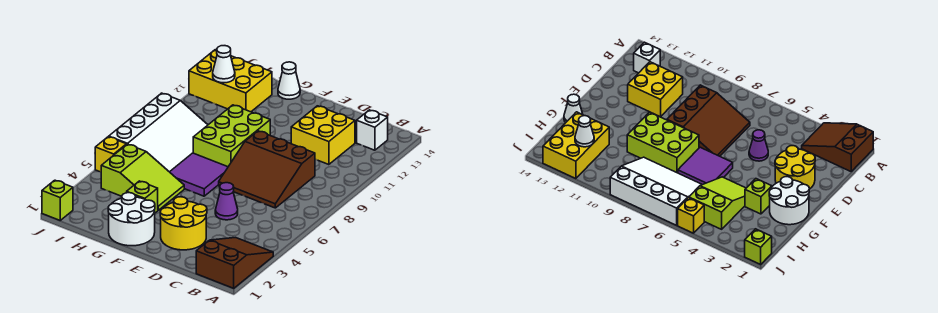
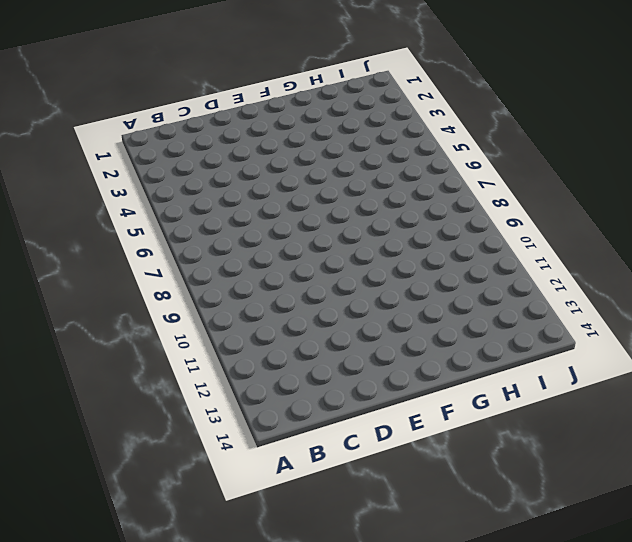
none -> brown 2x3 slope [196,238,273,288]
none -> white 1x1 brick [357,110,388,150]
none -> brown 3x3 slope [219,131,315,208]

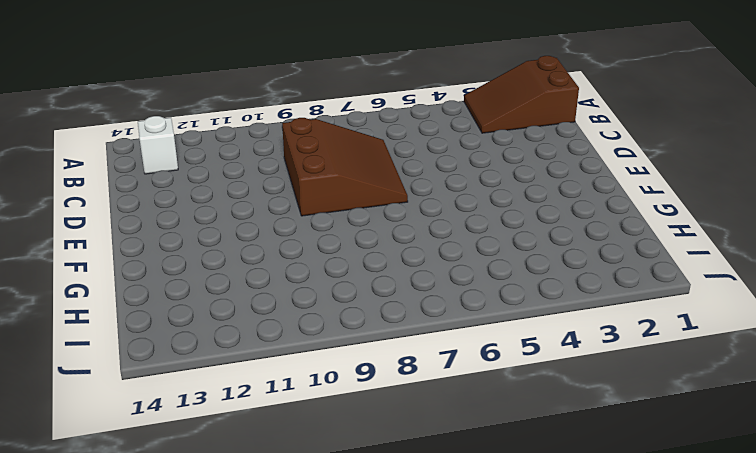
none -> yellow 2x2 brick [291,106,355,165]
none -> yellow 2x2 round brick [160,197,207,250]
none -> purple 1x1 cone [215,183,238,220]

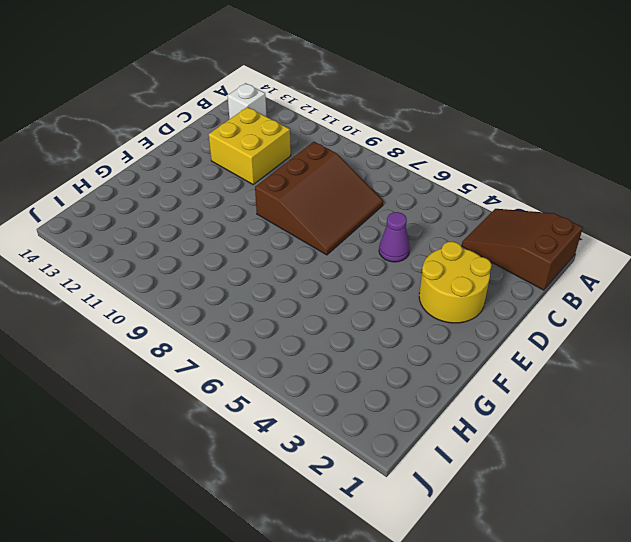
none -> white 2x2 round brick [108,193,155,246]
none -> purple 2x2 tile [170,153,228,196]
none -> lime 2x3 brick [193,105,270,167]

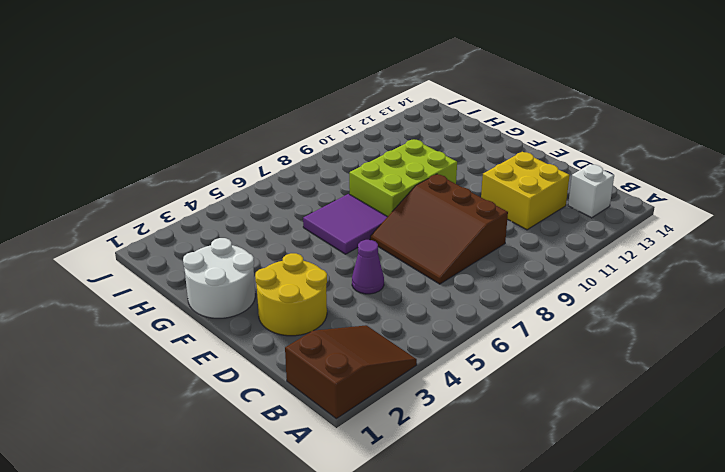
none -> lime 1x1 brick [127,181,158,213]
none -> lime 2x3 slope [101,144,184,210]
none -> white 1x1 cone [278,62,300,99]

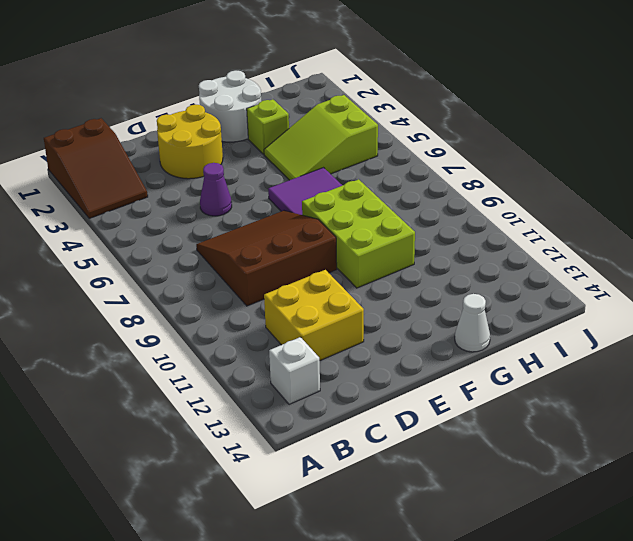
none -> white 3x4 slope [109,93,208,172]
none -> yellow 2x3 brick [189,50,272,112]
none -> lime 1x1 brick [42,180,73,221]

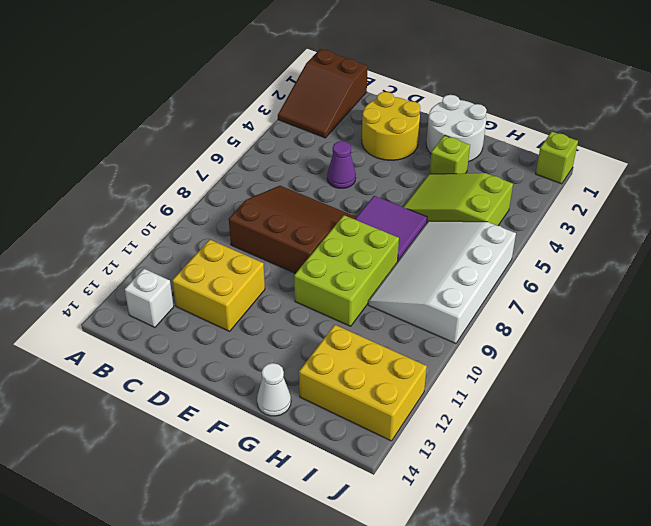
none -> yellow 1x1 brick [95,137,126,172]
none -> white 1x1 cone [213,46,235,83]

